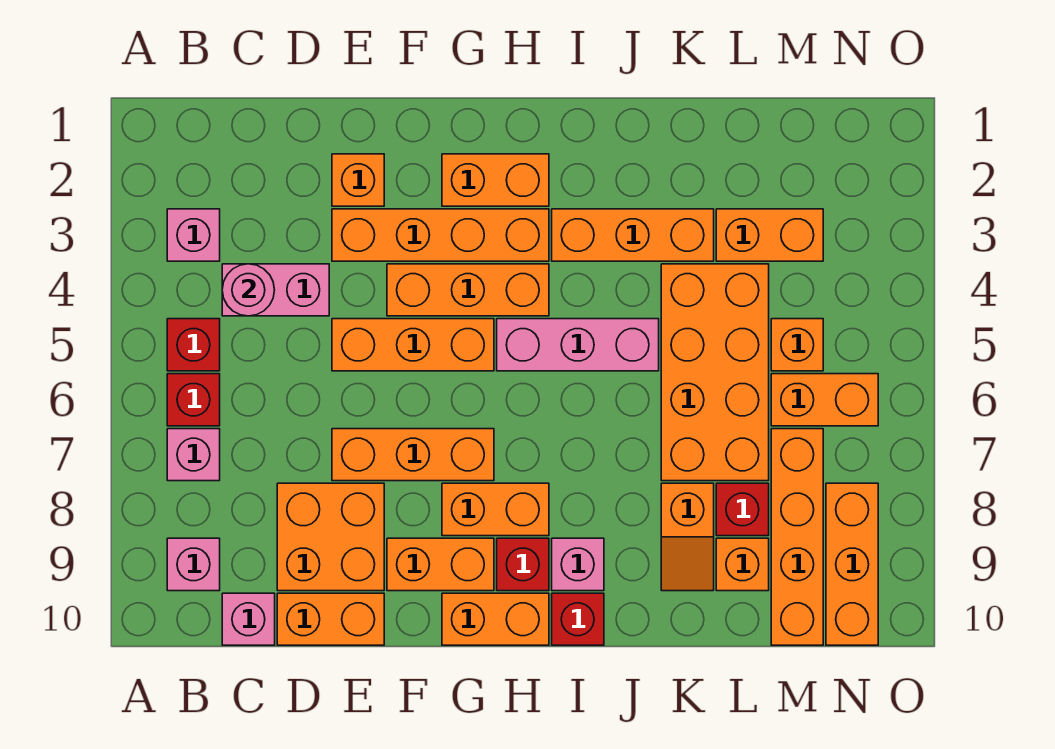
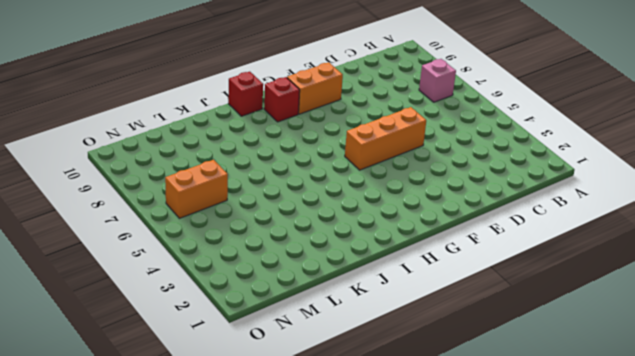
none -> pink 1x1 brick [167,209,220,261]
none -> red 1x1 brick [167,319,220,371]
none -> red 1x1 brick [167,374,220,426]
none -> pink 1x1 brick [167,538,220,591]

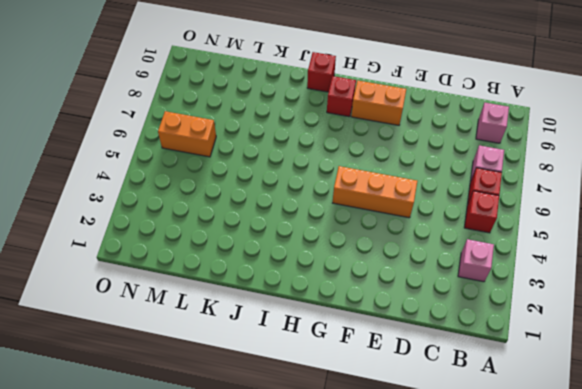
none -> pink 1x2 brick [222,264,329,316]
none -> pink 1x1 brick [222,593,275,645]
none -> orange 2x2 brick [277,483,384,591]
none -> orange 1x2 brick [277,593,384,645]

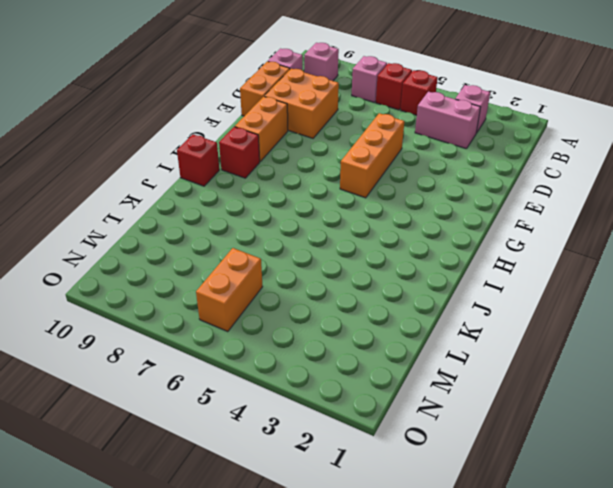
pink 1x2 brick [415,92,480,149] -> pink 1x2 brick turned to [222,264,329,316]
none -> orange 1x1 brick [332,154,384,206]
none -> orange 1x4 brick [332,209,549,261]
none -> orange 1x3 brick [332,429,494,481]
none -> orange 1x3 brick [387,264,549,316]

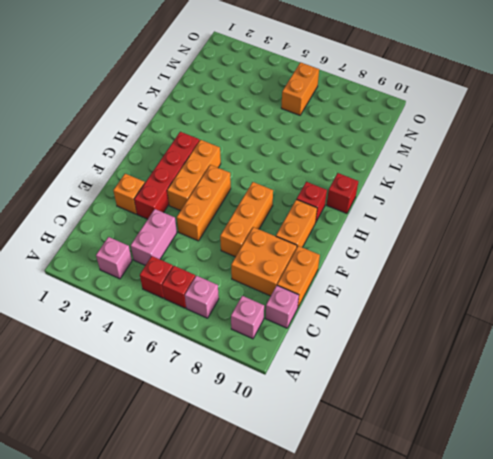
red 1x4 brick [134,132,200,219] -> orange 1x4 brick [332,209,549,261]
none -> orange 1x2 brick [442,154,549,206]
none -> orange 1x2 brick [442,483,549,536]
none -> orange 1x2 brick [442,593,549,645]
none -> pink 1x3 brick [497,319,659,371]

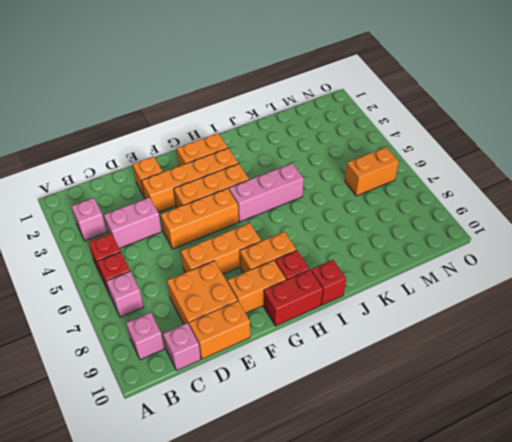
red 1x2 brick [264,270,323,326] -> orange 1x2 brick [442,593,549,645]
none -> orange 1x3 brick [552,209,714,261]
none -> pink 1x1 brick [552,538,604,591]
none -> orange 2x4 brick [661,264,769,481]
none -> orange 1x2 slope [661,483,714,591]

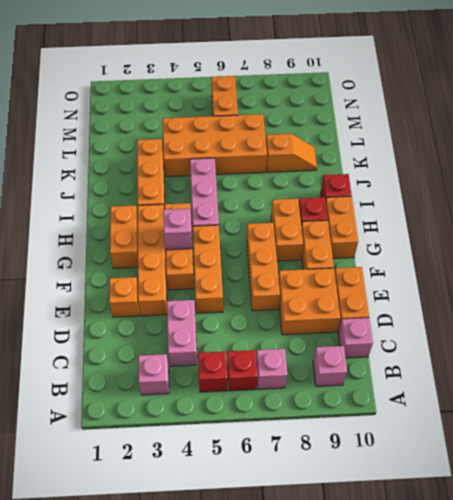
pink 1x1 brick [163,209,192,250] -> pink 1x1 brick moved to [552,538,604,591]
none -> orange 1x2 brick [716,209,823,261]
none -> red 1x1 brick [716,483,769,536]
none -> orange 1x1 brick [716,538,769,591]
none -> orange 1x1 brick [771,319,823,371]

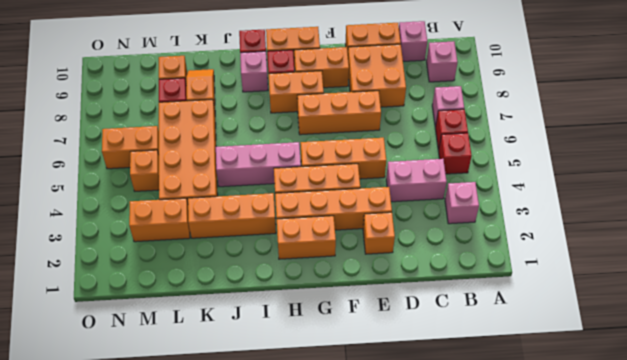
none -> orange 1x4 brick [771,429,823,645]
none -> orange 1x3 brick [826,483,878,645]
none -> pink 1x1 round brick [222,264,274,316]

